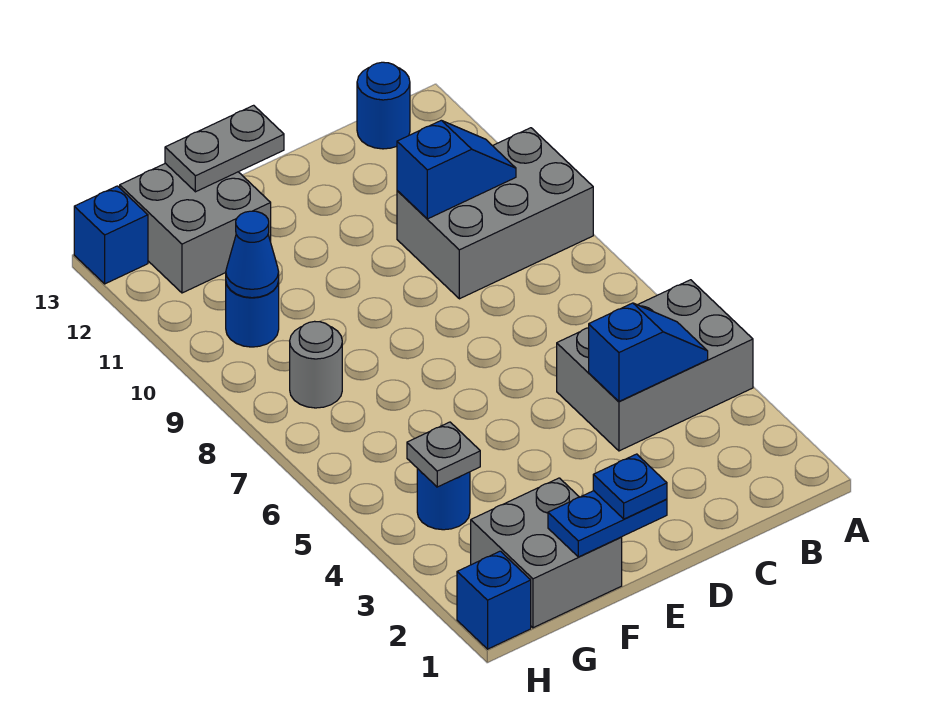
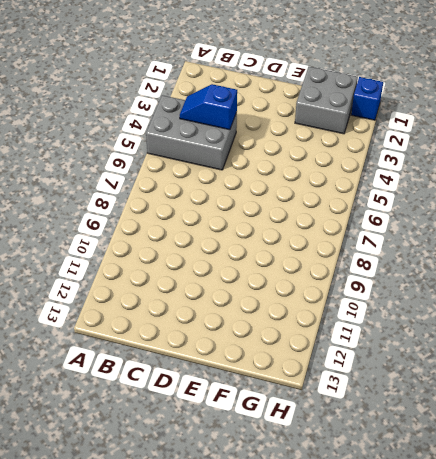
none -> grey 2x3 brick [397,128,593,299]
none -> blue 1x1 round brick [357,62,410,149]
none -> grey 2x2 brick [120,163,271,293]

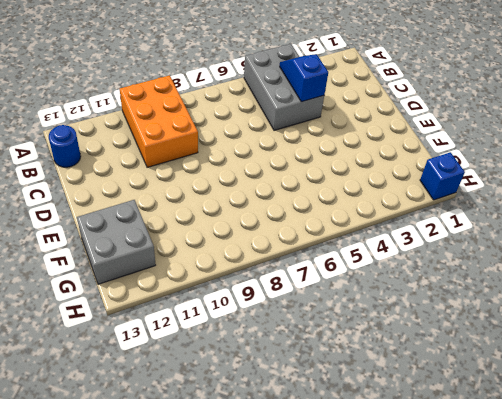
orange 2x3 brick [120,75,198,167] -> grey 2x3 brick [397,128,593,299]
none -> grey 2x2 brick [471,478,622,628]
none -> blue 1x1 round brick [417,468,470,530]
none -> grey 1x1 round brick [290,321,342,408]

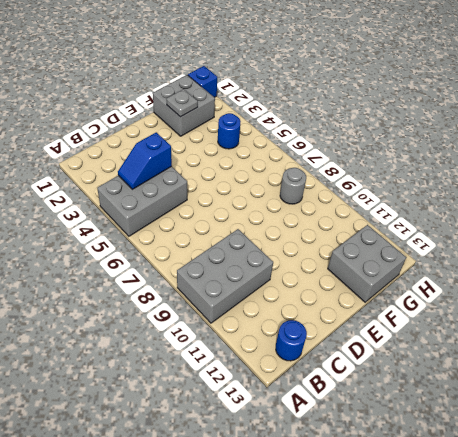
grey 1x1 plate [167,89,198,117] -> grey 1x1 plate moved to [407,422,480,487]
none -> blue 1x1 round brick [226,281,279,347]
none -> blue 1x1 brick [74,186,148,284]
none -> blue 1x2 slope [397,120,516,219]

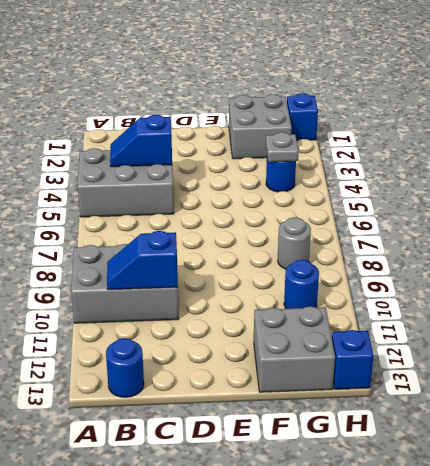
none -> blue 1x2 plate [548,491,667,557]
none -> grey 1x2 plate [165,105,284,192]
none -> blue 1x1 cone [226,211,279,298]

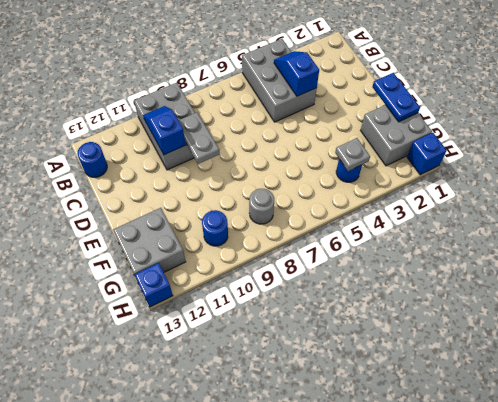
grey 1x2 plate [178,113,220,164] -> grey 1x2 plate moved to [165,105,284,192]
none -> blue 1x1 cone [226,211,279,298]
none -> blue 1x1 plate [593,454,667,519]

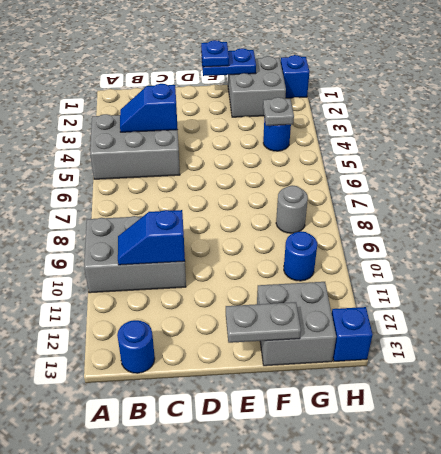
none -> blue 1x1 cone [226,211,279,298]

